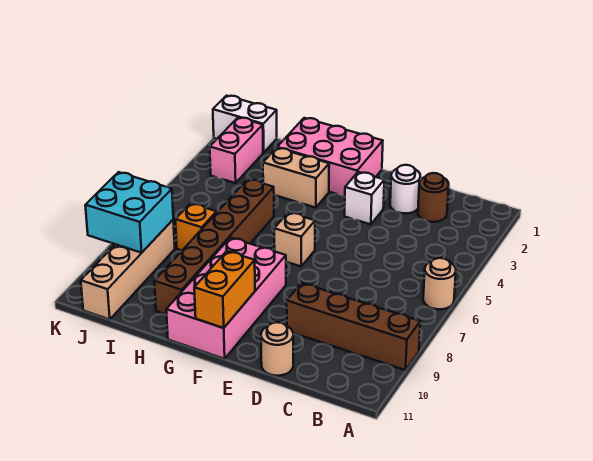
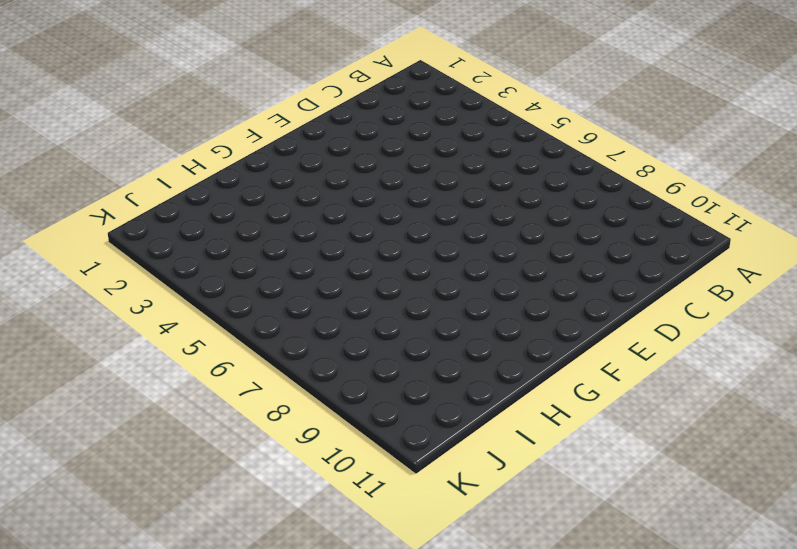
none -> tan 1x1 round brick [423,258,456,309]
none -> brown 1x4 brick [287,283,420,370]
none -> brown 1x1 round brick [418,173,449,222]

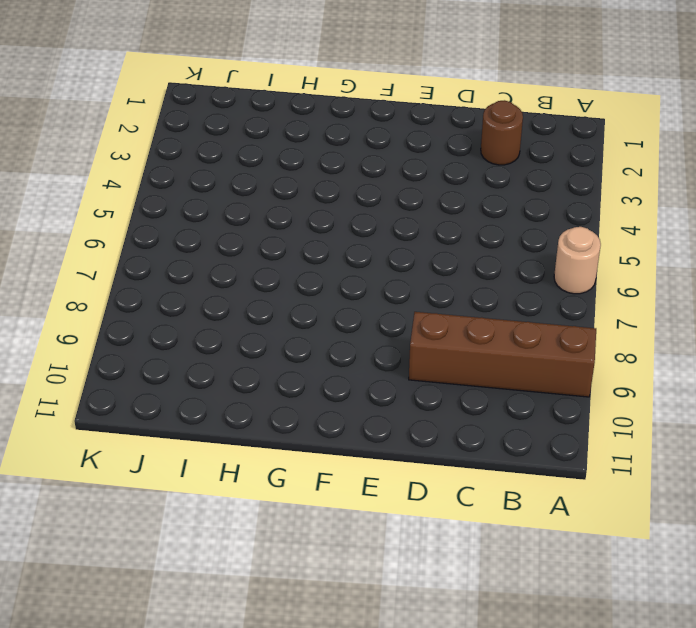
none -> white 1x1 round brick [390,165,420,213]
none -> tan 1x1 round brick [261,322,293,376]
none -> white 1x1 brick [345,172,384,224]

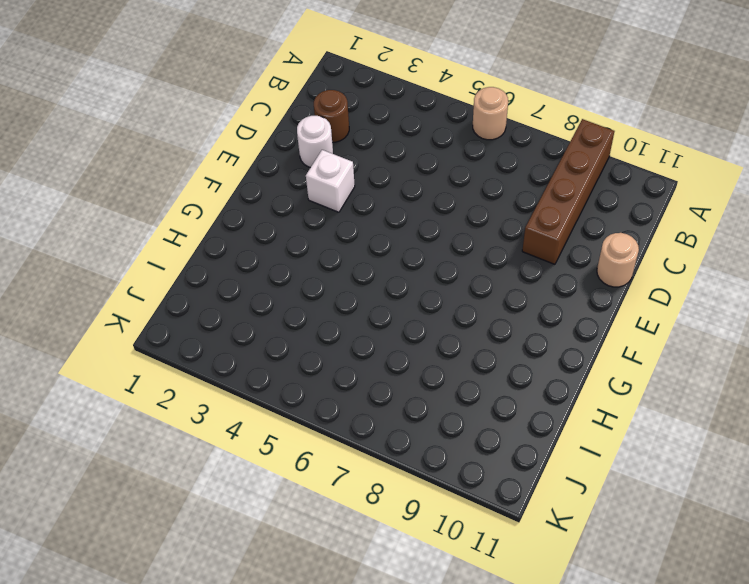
none -> pink 2x3 brick [277,118,383,196]
none -> tan 1x1 brick [274,212,315,266]
none -> pink 2x4 brick [166,238,286,359]

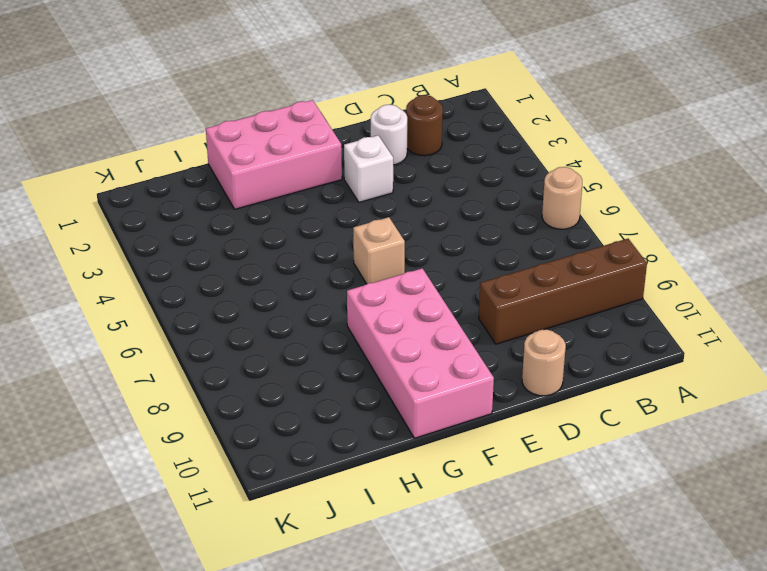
none -> tan 1x2 brick [263,148,329,208]
none -> brown 1x6 brick [155,179,274,315]
none -> orange 1x1 brick [175,203,217,250]

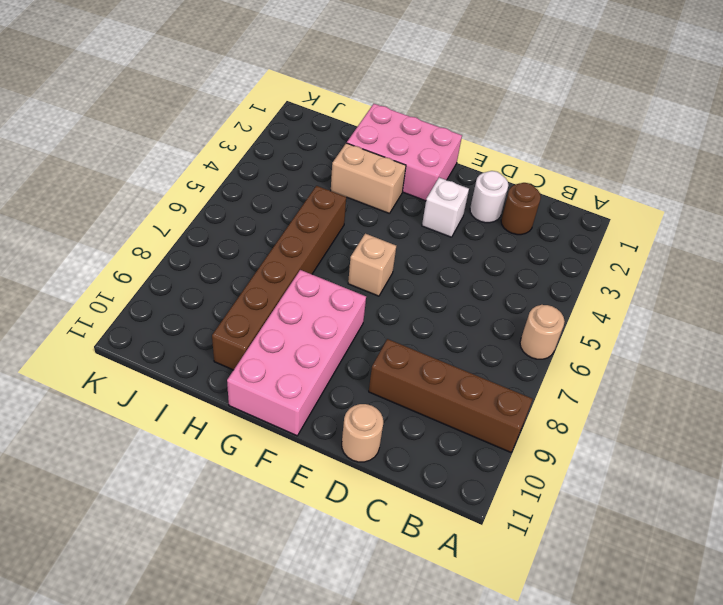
none -> orange 1x1 brick [175,203,217,250]
none -> white 1x2 brick [213,96,277,153]
none -> pink 1x2 brick [210,117,263,183]

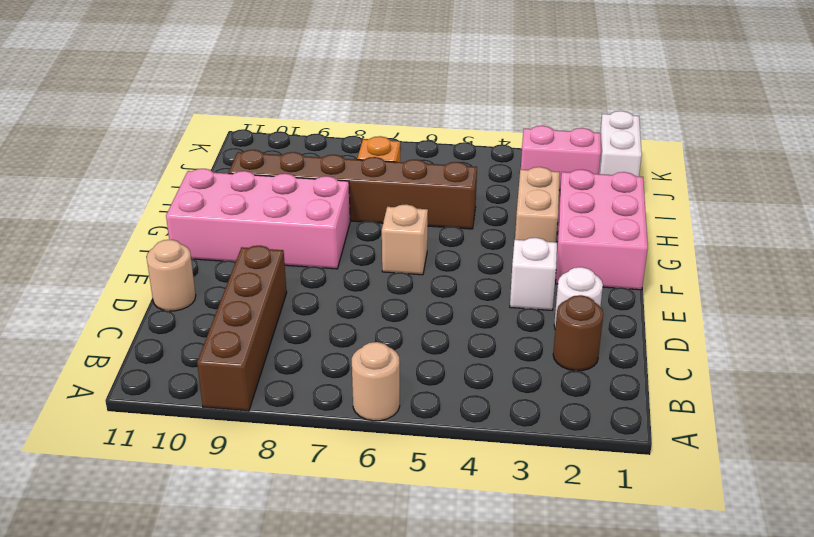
none -> tan 1x4 brick [81,220,175,319]
none -> orange 1x2 brick [194,251,255,328]
none -> cyan 2x2 brick [85,172,173,253]

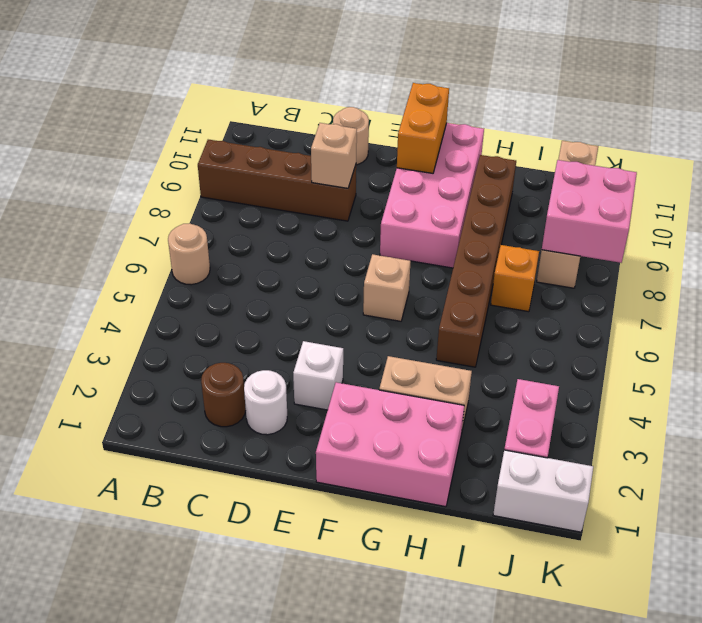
tan 1x1 brick [311,123,357,188] -> none
pink 2x2 brick [542,160,637,263] -> cyan 2x2 brick [85,172,173,253]

